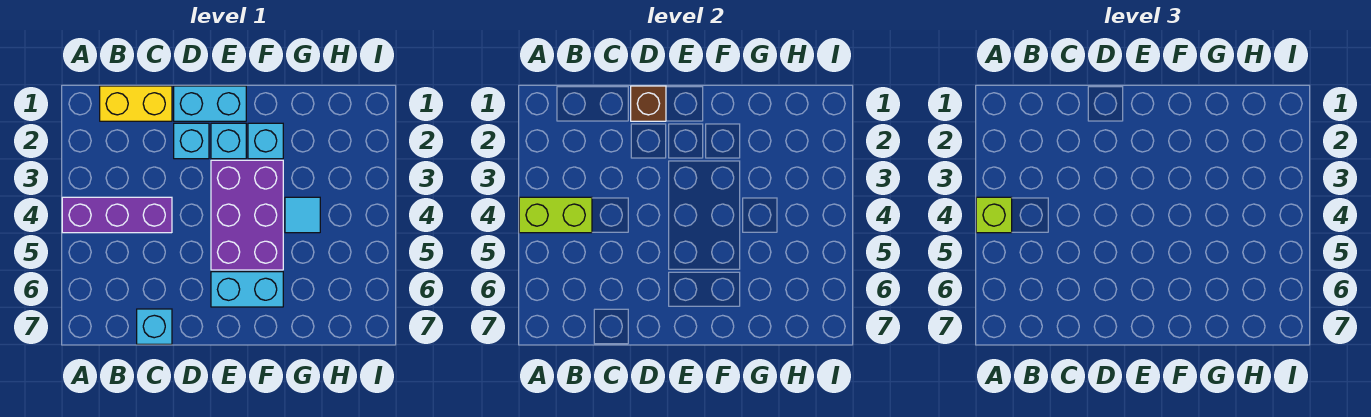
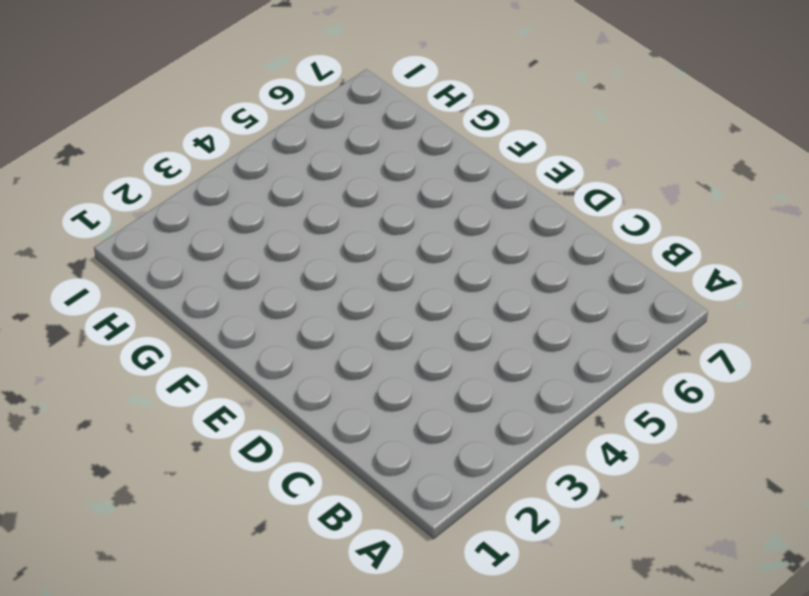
none -> purple 1x3 brick [62,197,172,233]
none -> yellow 1x2 brick [100,86,172,121]
none -> cyan 1x1 brick [137,309,172,344]

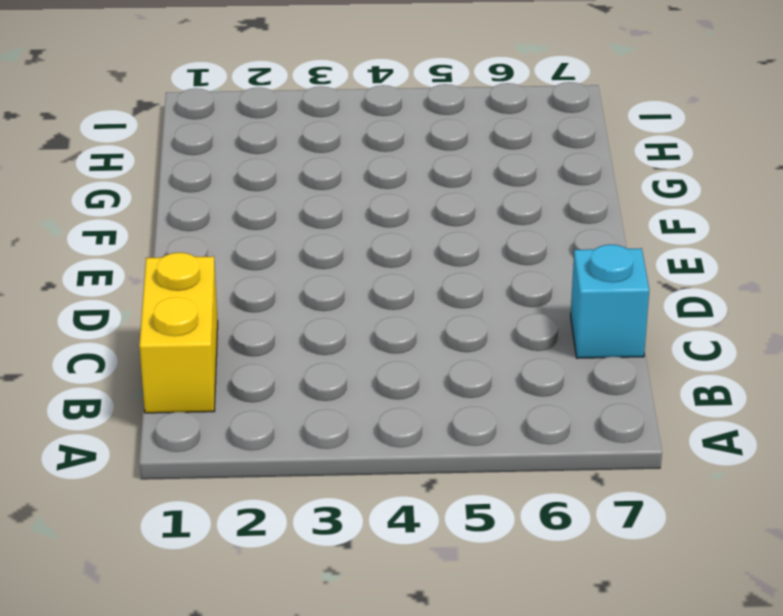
none -> purple 1x3 brick [62,197,172,233]
none -> cyan 1x2 brick [174,86,246,121]
none -> cyan 1x1 brick [174,123,209,159]

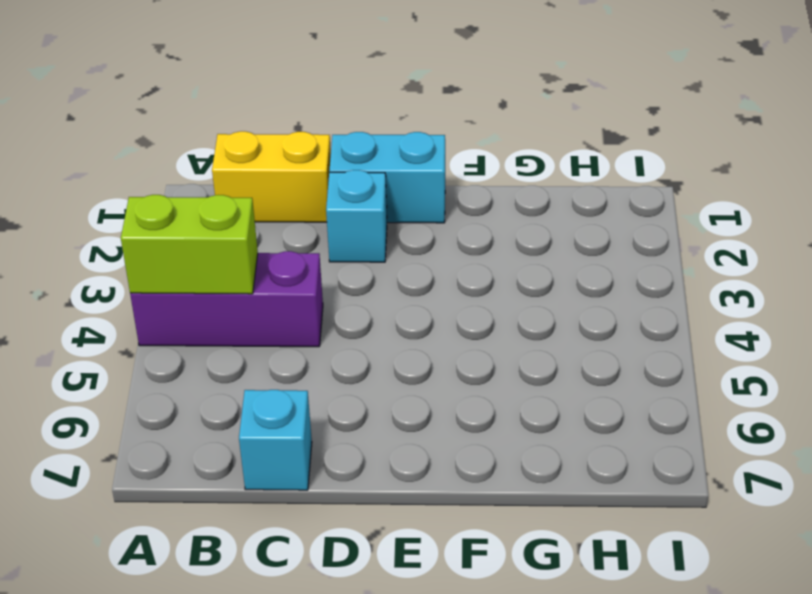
none -> cyan 1x1 brick [211,123,246,159]
none -> purple 2x3 brick [211,160,283,270]
none -> cyan 1x2 brick [211,272,283,307]

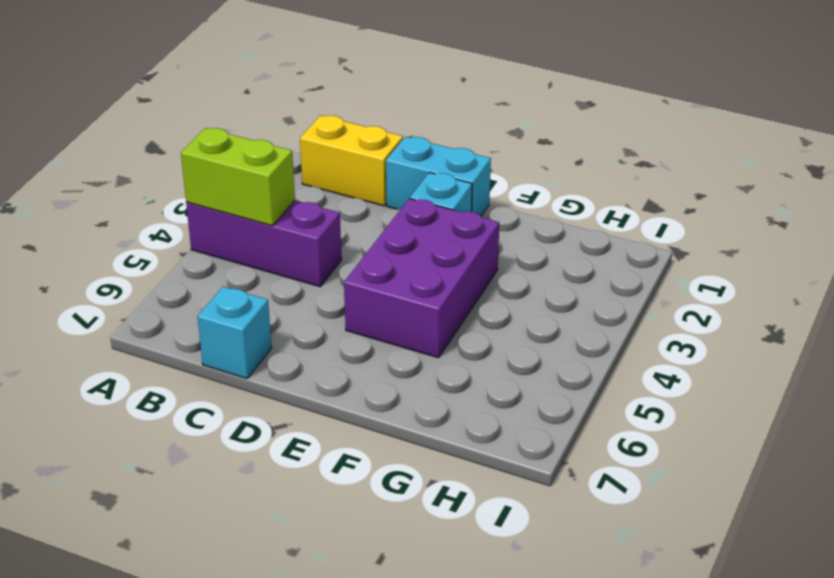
none -> cyan 1x1 brick [174,123,209,159]
none -> cyan 1x2 brick [211,272,283,307]
none -> cyan 1x1 brick [248,123,283,159]

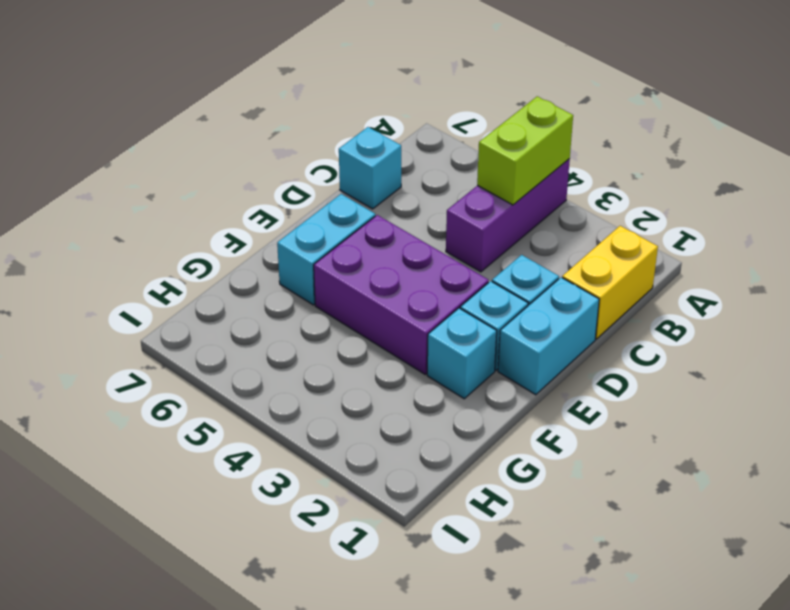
none -> cyan 1x1 tile [285,197,320,233]
none -> brown 1x1 brick [631,86,666,121]
none -> lime 1x1 brick [976,197,1012,233]

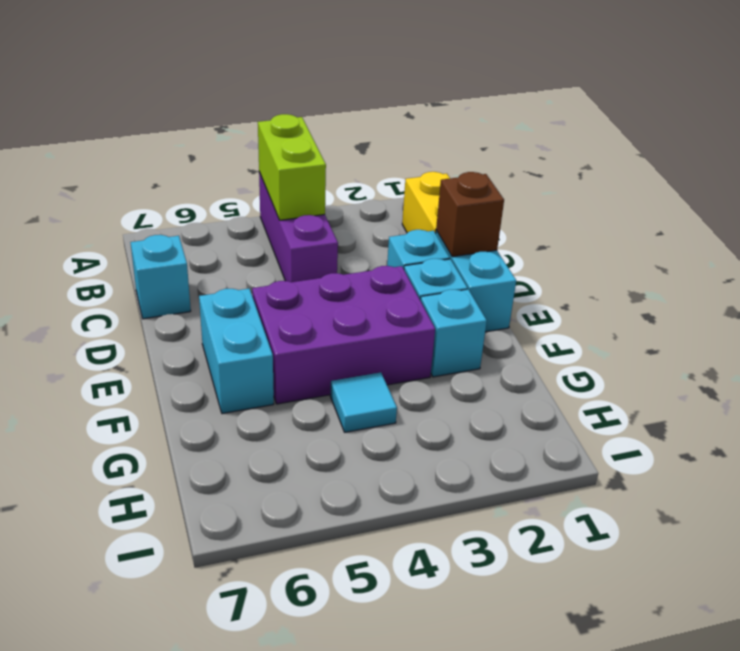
none -> lime 1x1 brick [976,197,1012,233]

